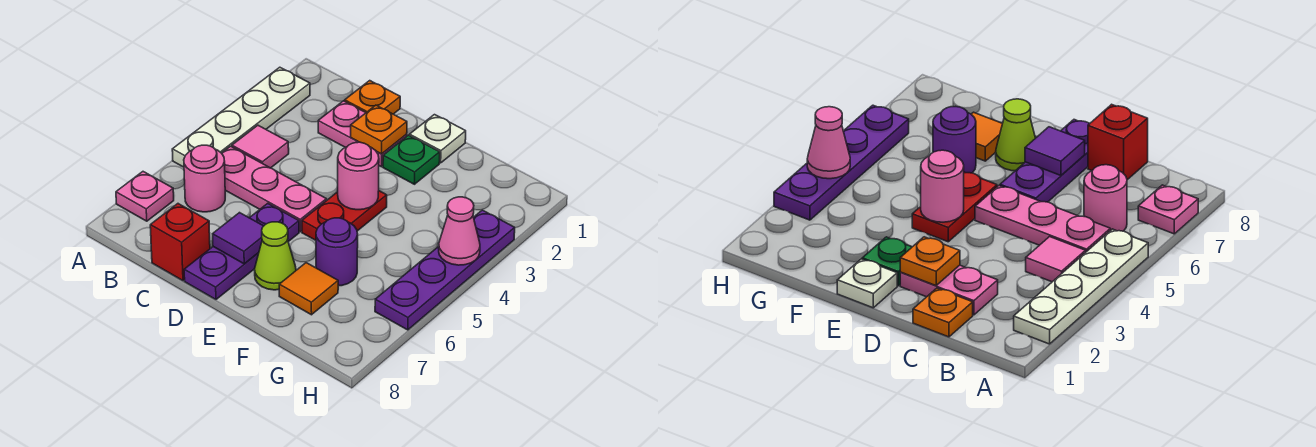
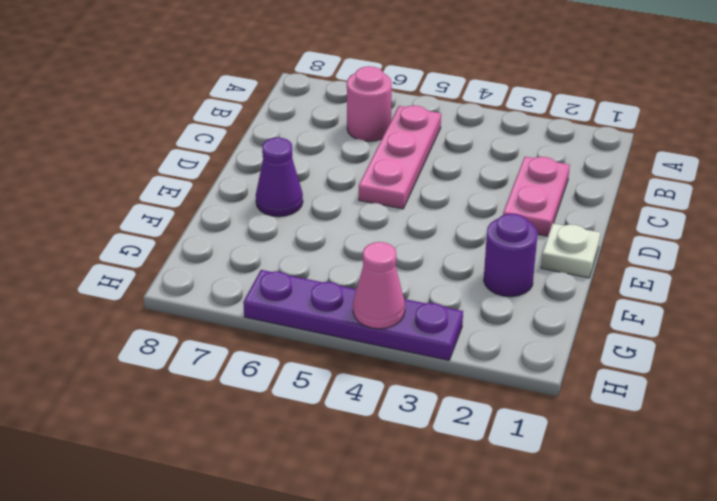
purple 1x1 cone [256,138,303,217] -> lime 1x1 cone [255,222,296,290]
purple 1x1 round brick [484,214,538,297] -> purple 1x1 round brick moved to [316,218,358,286]
none -> white 1x4 plate [172,67,310,167]
none -> pink 1x1 plate [116,172,174,221]
none -> pink 1x1 tile [232,125,289,168]

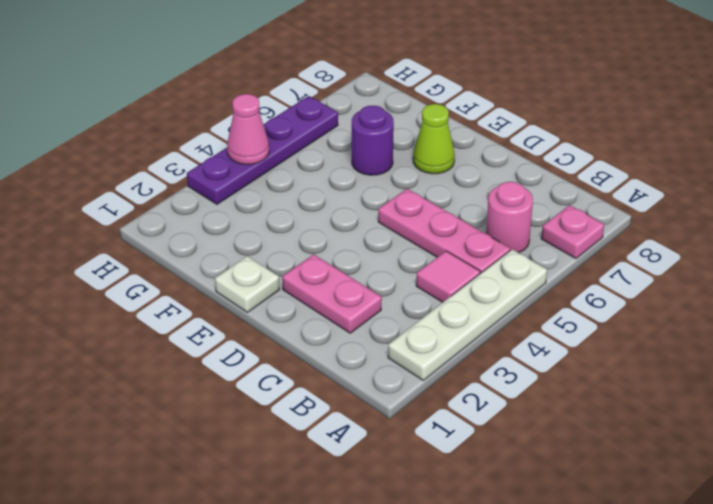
none -> orange 1x1 plate [345,81,400,114]
none -> red 1x1 brick [150,204,210,281]
none -> purple 1x3 plate [184,203,299,299]

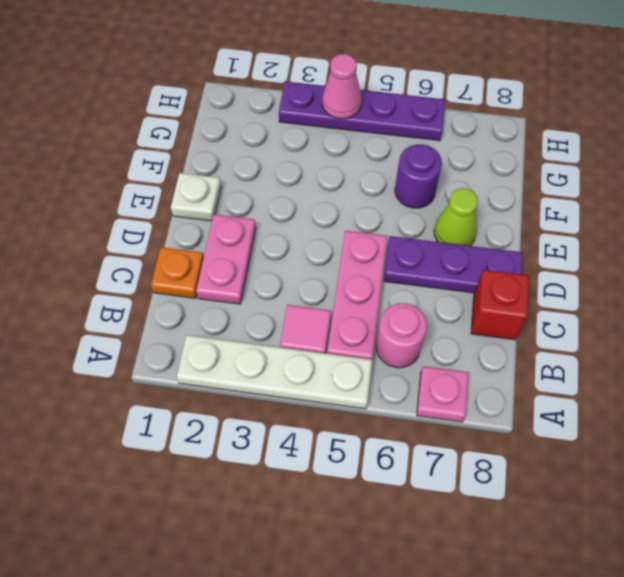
none -> green 1x1 plate [383,135,440,184]
none -> red 1x2 plate [302,191,387,240]
none -> orange 1x1 tile [279,263,338,315]

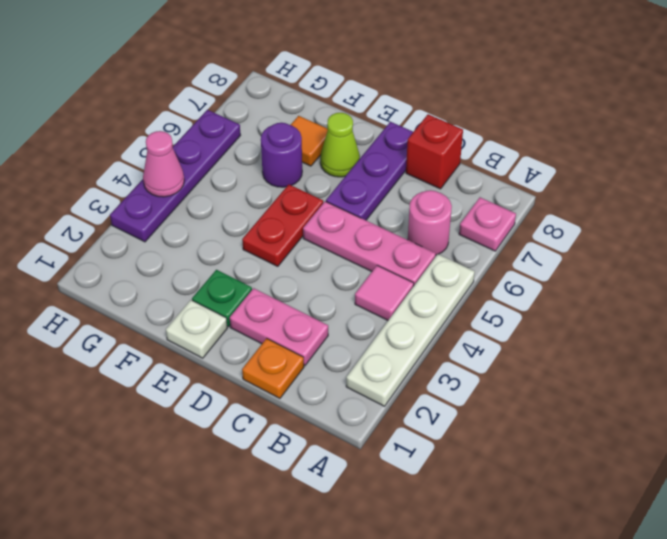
none -> orange 1x1 plate [351,105,407,154]
none -> purple 1x1 tile [213,213,263,264]
none -> pink 1x1 round brick [338,142,379,210]

